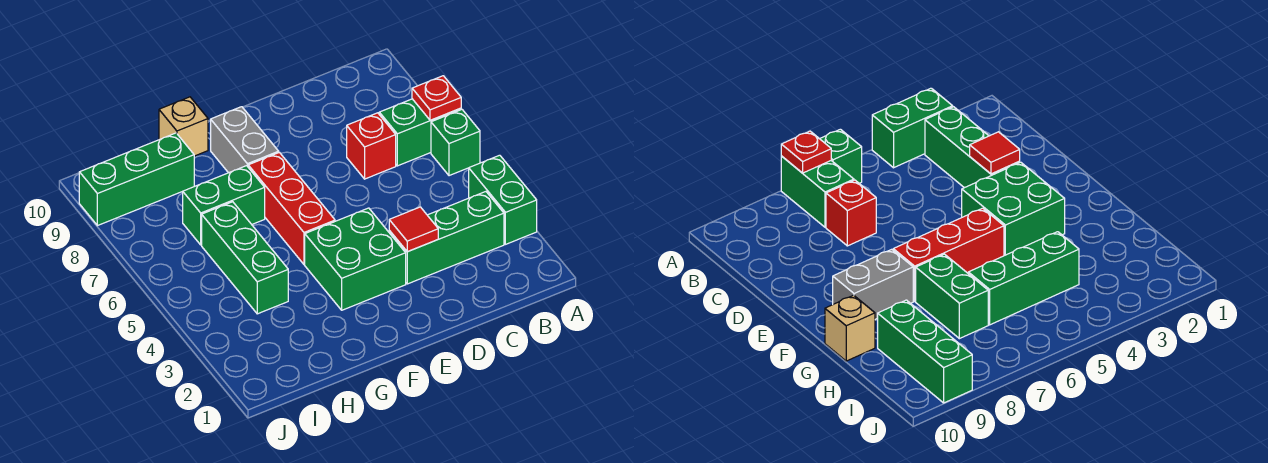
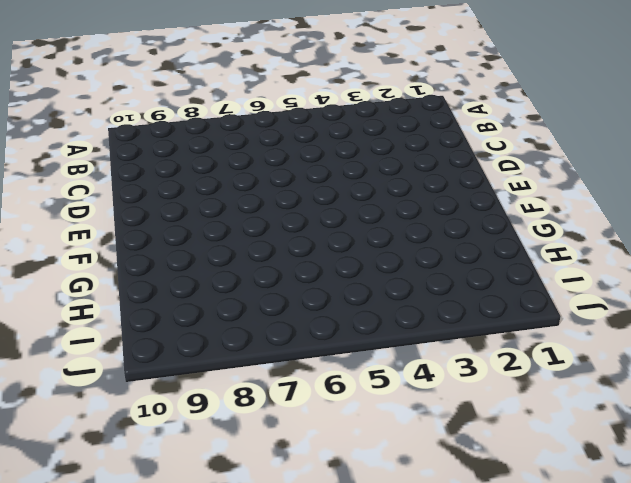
none -> green 1x2 brick [469,155,537,244]
none -> green 1x1 brick [431,109,480,176]
none -> green 1x2 brick [379,99,461,166]

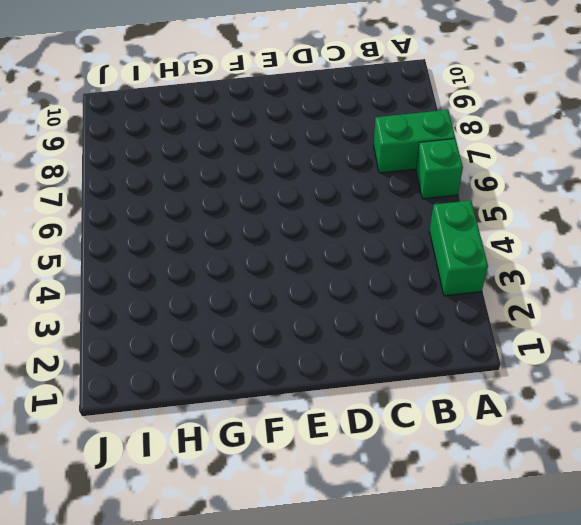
none -> green 1x3 brick [389,192,504,284]
none -> red 1x1 brick [347,113,396,179]
none -> green 2x2 brick [305,208,406,310]

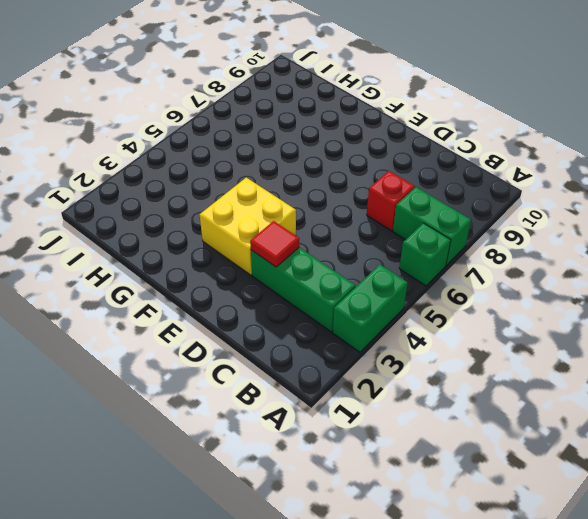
yellow 2x2 brick [200,178,296,275] -> green 2x2 brick [305,208,406,310]
none -> red 1x3 brick [248,152,335,264]
none -> grey 1x2 brick [211,107,279,173]
none -> green 1x2 brick [183,166,265,245]

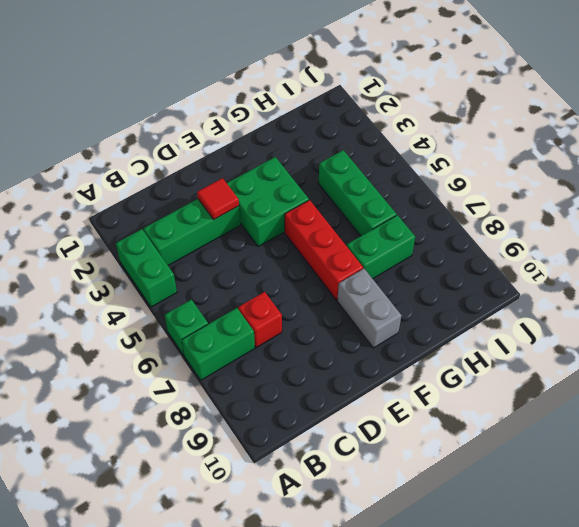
none -> tan 1x1 brick [159,97,208,156]
none -> green 1x3 brick [79,133,194,226]
none -> red 1x1 plate [412,76,461,120]

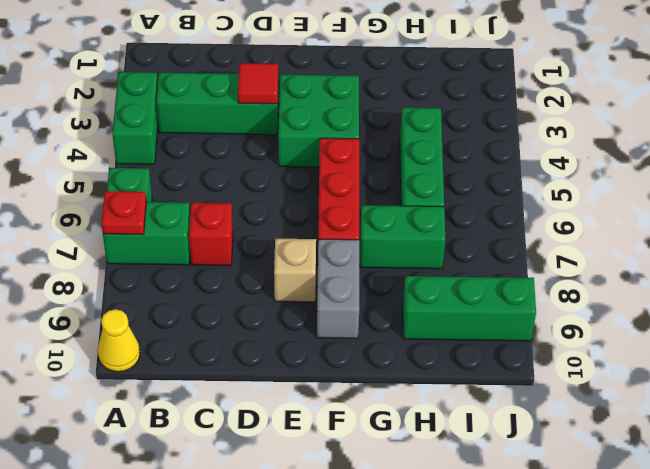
yellow 1x1 cone [98,309,140,372] -> none
tan 1x1 brick [274,239,316,302] -> tan 1x1 brick moved to [159,97,208,156]

